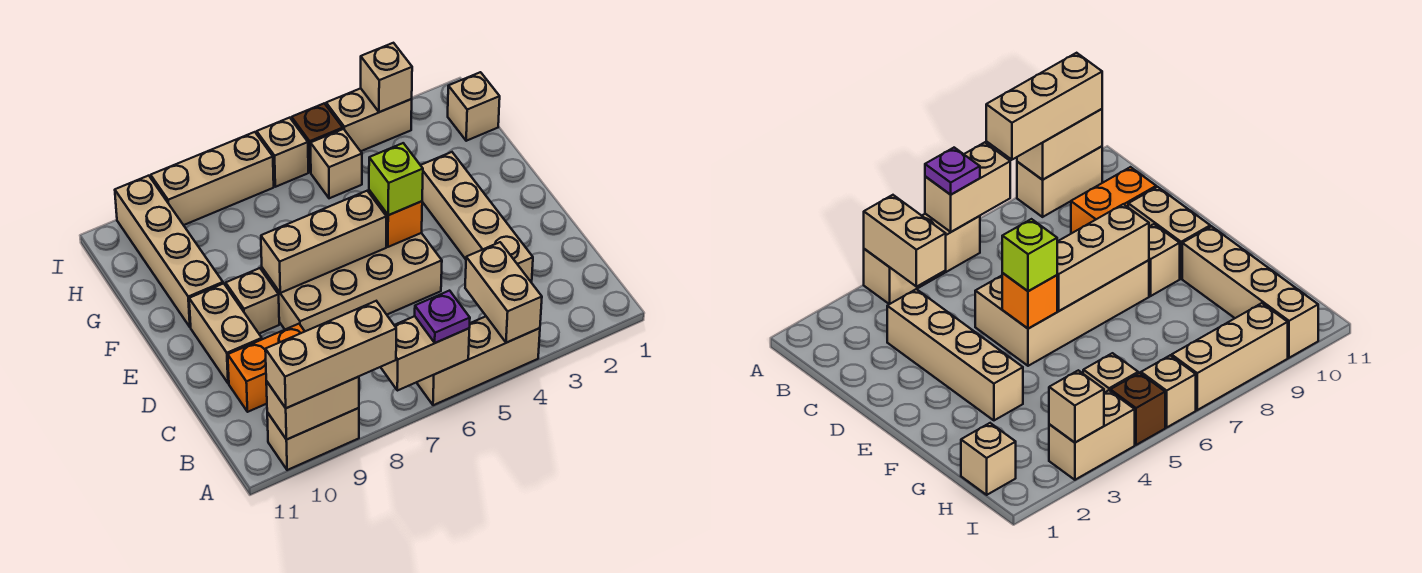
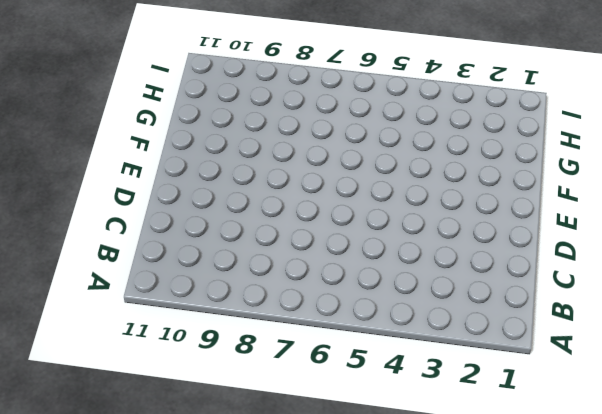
none -> tan 1x3 brick [416,316,540,405]
none -> tan 1x2 brick [267,408,359,470]
none -> tan 1x4 brick [421,152,533,283]

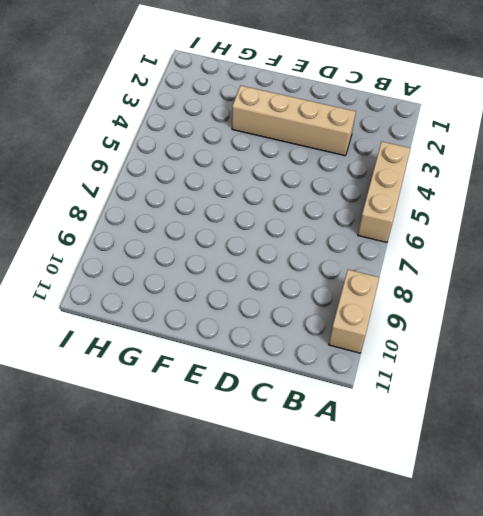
none -> orange 1x2 brick [228,324,305,412]
none -> tan 2x4 brick [262,233,442,331]
none -> tan 1x2 brick [189,283,262,383]

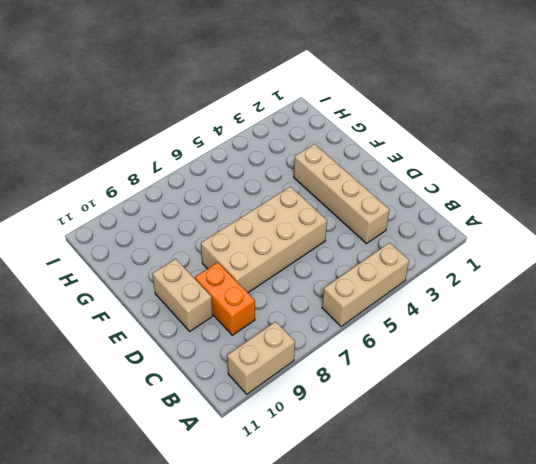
orange 1x2 brick [195,262,255,335] -> orange 1x2 brick turned to [228,324,305,412]
none -> tan 1x1 brick [226,268,279,334]
none -> tan 1x4 brick [115,176,223,327]
none -> tan 1x1 brick [448,72,500,141]

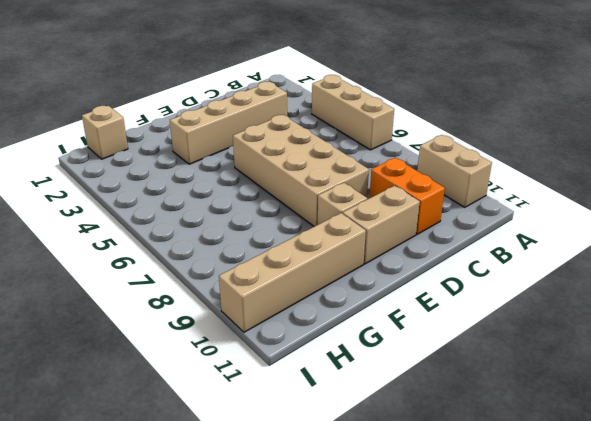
none -> tan 1x1 brick [311,129,362,198]
none -> tan 1x2 brick [326,88,412,151]
none -> brown 1x1 brick [292,103,343,172]

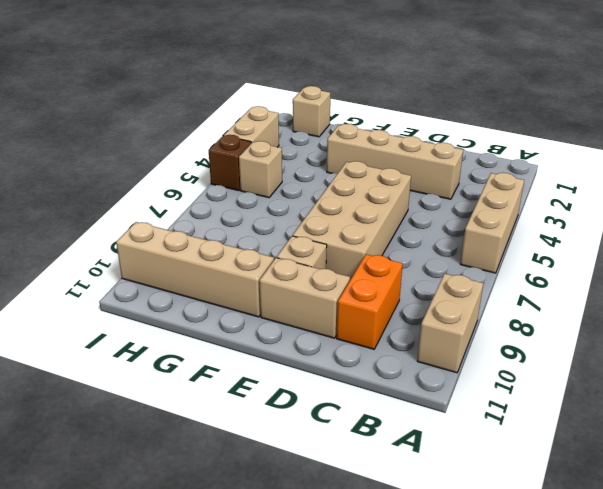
none -> tan 1x1 brick [257,118,308,187]
none -> tan 1x3 brick [151,132,274,225]
none -> tan 1x2 brick [465,242,542,343]

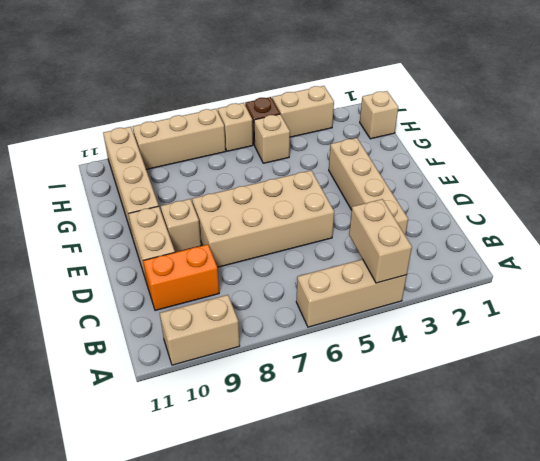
none -> tan 1x2 brick [381,316,469,391]
none -> tan 1x2 brick [266,377,359,440]
none -> orange 1x1 brick [369,190,422,247]

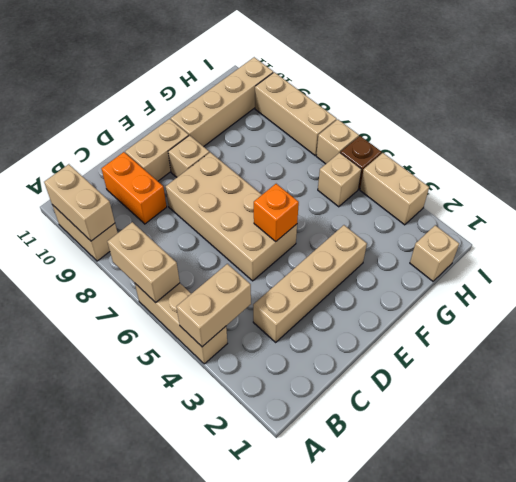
none -> tan 1x3 brick [261,191,386,293]
none -> tan 1x1 brick [361,43,412,112]
none -> purple 1x1 plate [415,291,470,343]

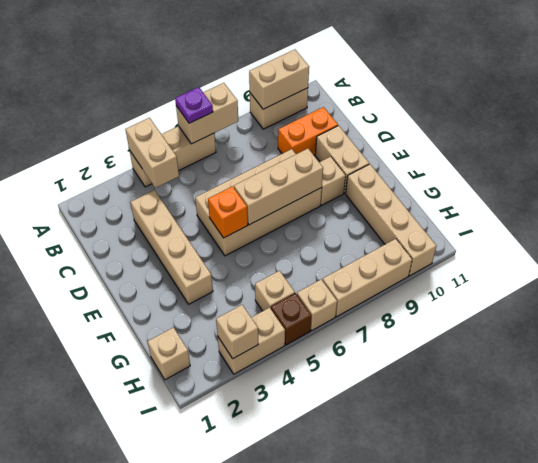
none -> tan 1x3 brick [265,301,396,408]
none -> lime 1x1 brick [369,143,423,215]

